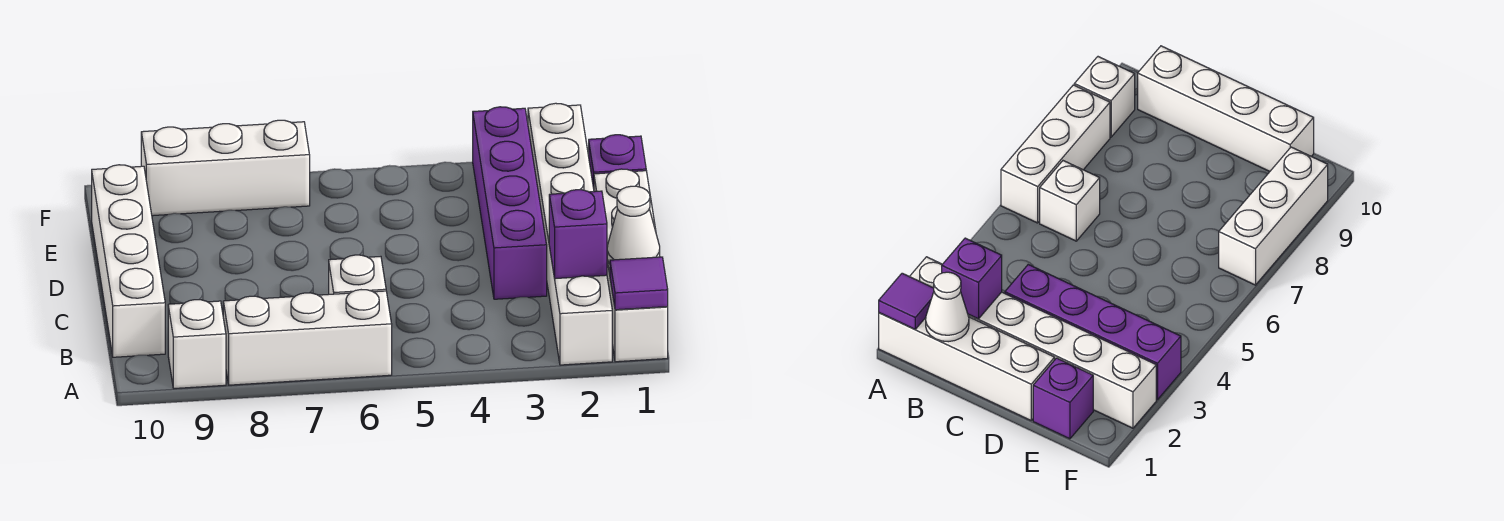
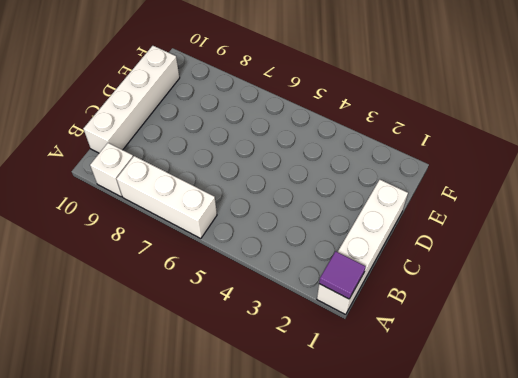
none -> white 1x6 brick [528,103,612,365]
none -> white 1x1 brick [329,255,386,294]
none -> purple 1x4 brick [473,107,547,299]

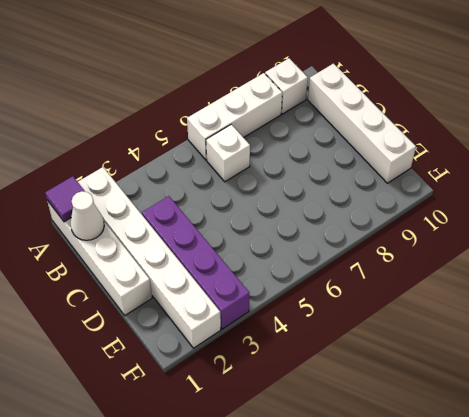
none -> purple 1x1 brick [589,135,646,188]
none -> white 1x3 brick [141,120,310,216]
none -> purple 1x1 brick [549,190,607,279]

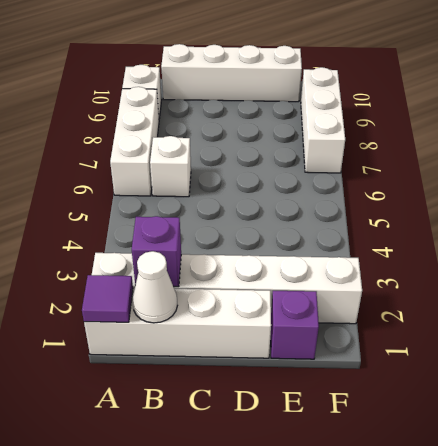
none -> purple 1x4 brick [473,107,547,299]

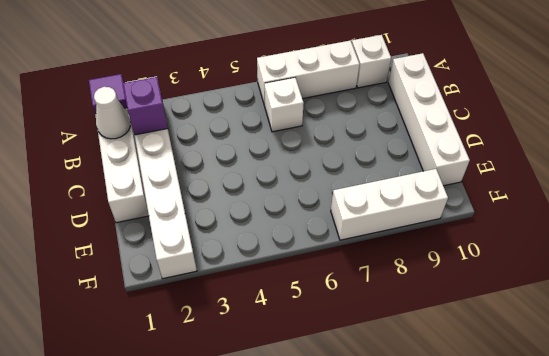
none -> purple 1x4 brick [473,107,547,299]
none -> purple 1x1 brick [589,135,646,188]

